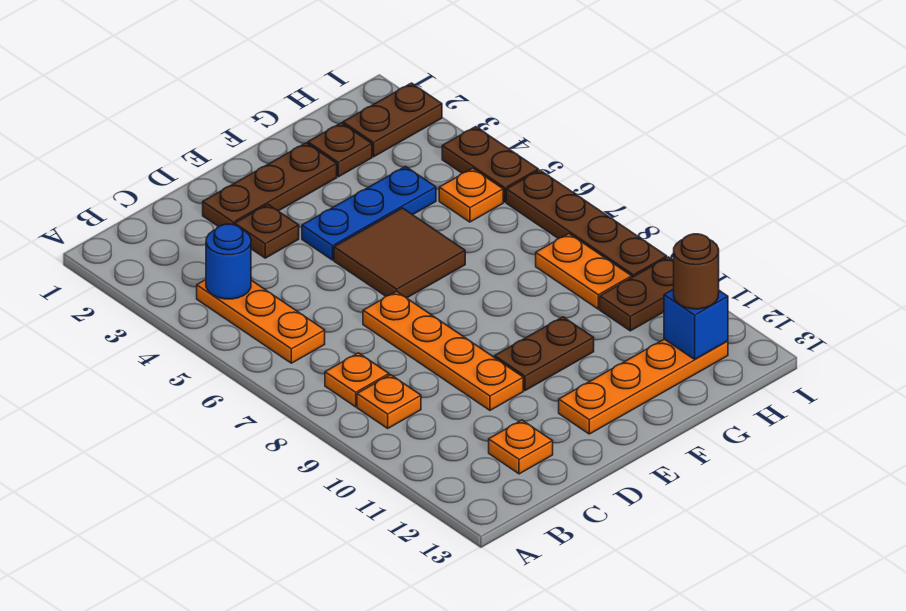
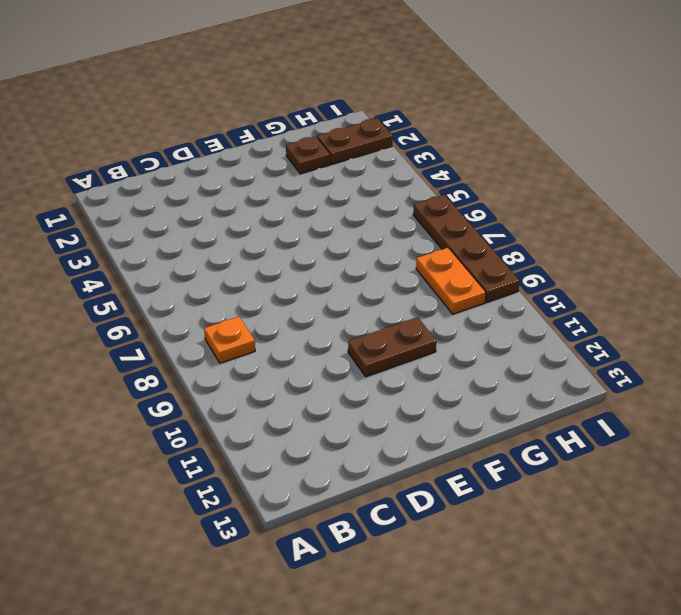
none -> orange 1x3 plate [197,280,325,363]
none -> orange 1x1 plate [357,375,421,428]
none -> orange 1x1 plate [489,420,553,474]

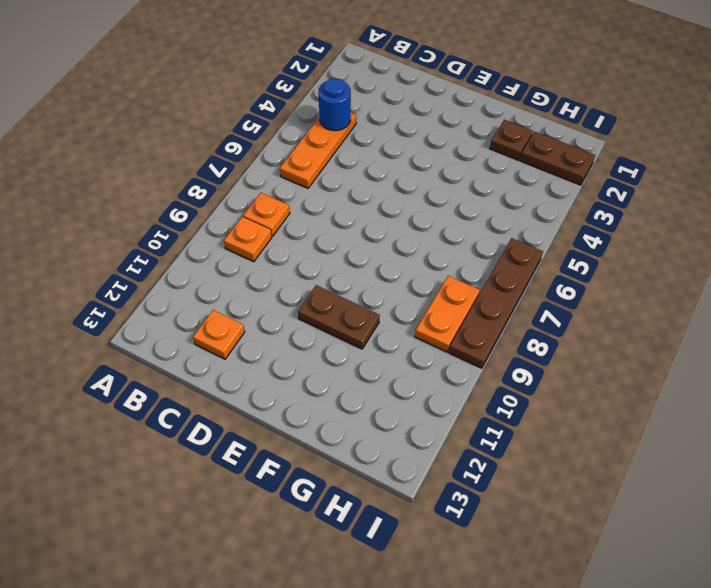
none -> brown 1x3 plate [203,143,337,227]
none -> brown 1x1 plate [235,204,299,258]
none -> orange 1x4 plate [363,291,523,410]

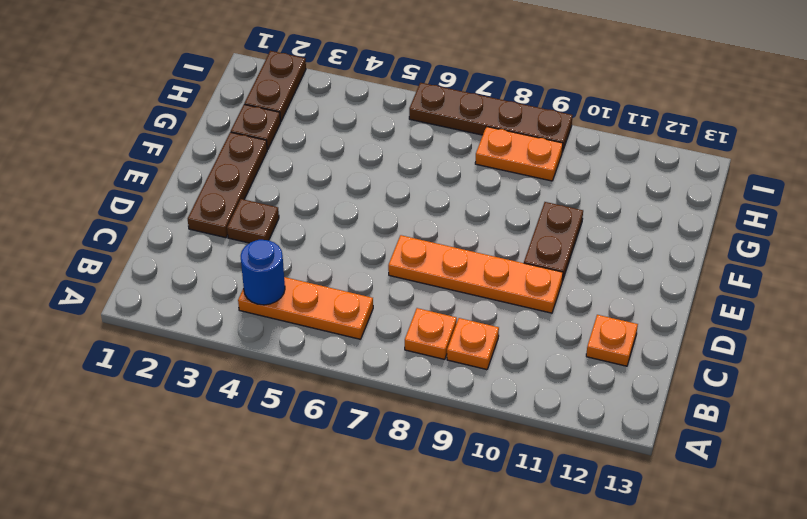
none -> blue 1x3 plate [302,166,436,260]
none -> brown 2x2 tile [334,208,465,298]
none -> orange 1x4 plate [559,339,728,434]

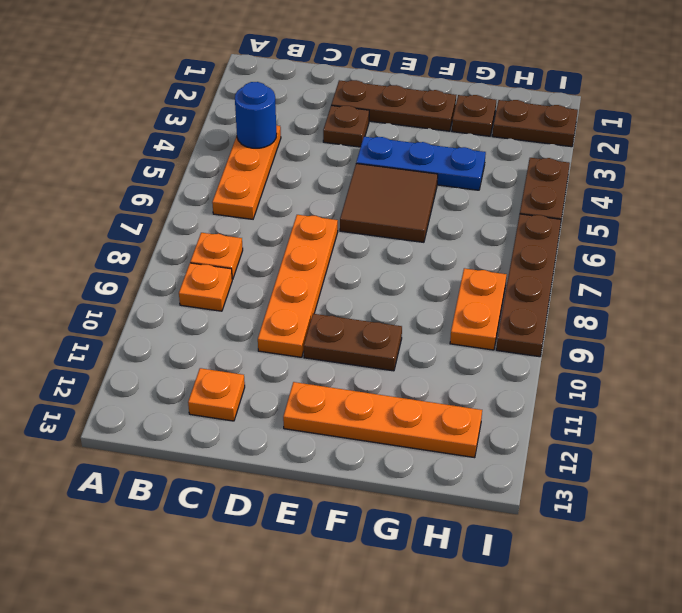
none -> orange 1x1 plate [439,168,503,222]
none -> brown 1x2 plate [600,257,674,331]
none -> blue 1x1 brick [664,289,728,359]

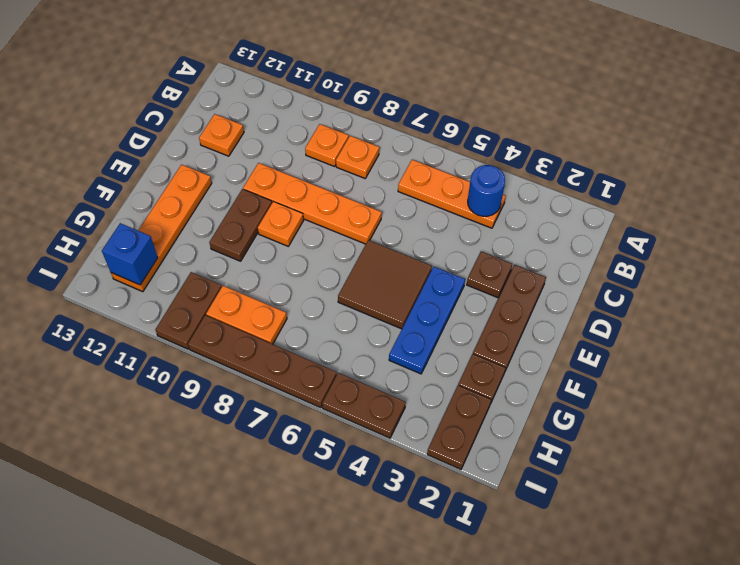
orange 1x1 plate [258,202,304,246] -> orange 1x1 plate moved to [439,168,503,222]
none -> brown 1x1 round brick [674,234,719,309]

